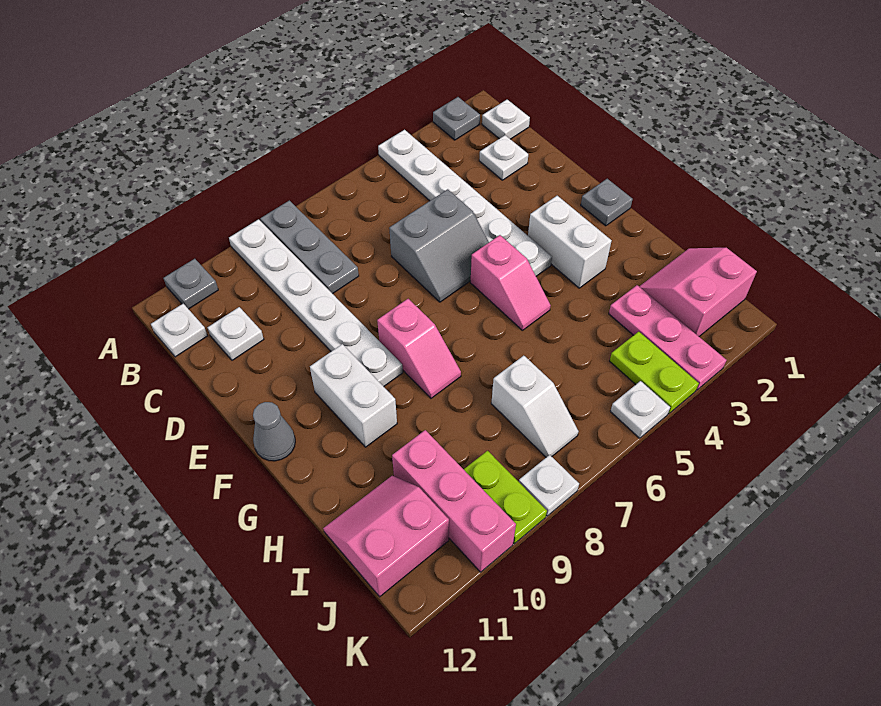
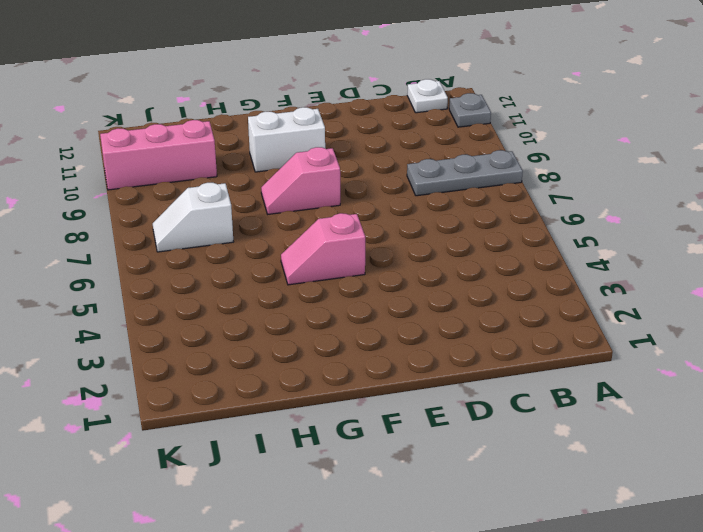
none -> grey 1x1 plate [433,97,480,140]
none -> white 1x6 plate [378,130,552,276]
none -> white 1x6 plate [229,219,403,386]

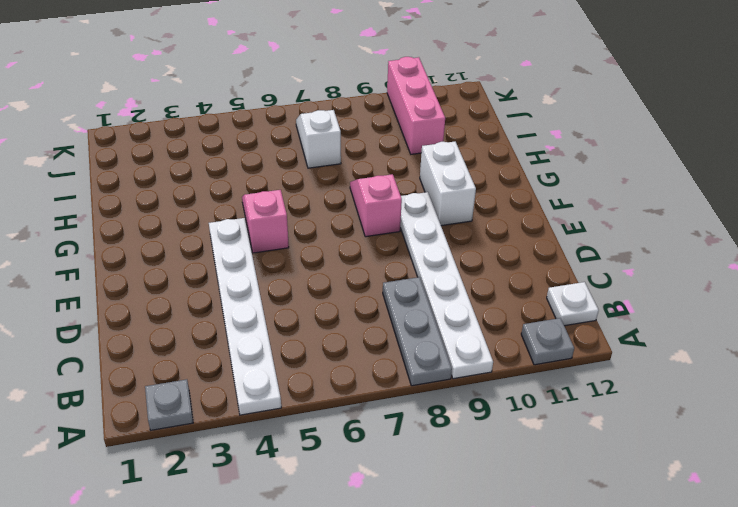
none -> white 1x1 plate [482,100,530,139]
none -> white 1x1 plate [479,135,528,180]
none -> white 1x1 plate [207,307,264,360]

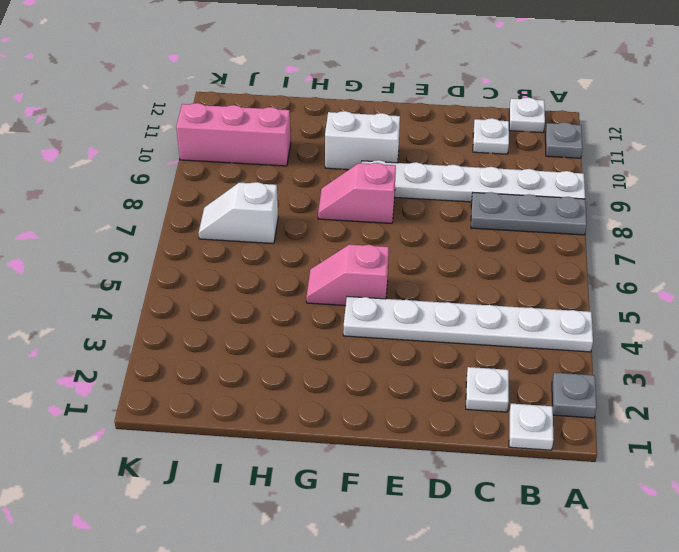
none -> grey 2x2 slope [389,189,489,302]
none -> grey 1x1 plate [581,179,633,226]
none -> white 1x2 brick [528,196,612,288]

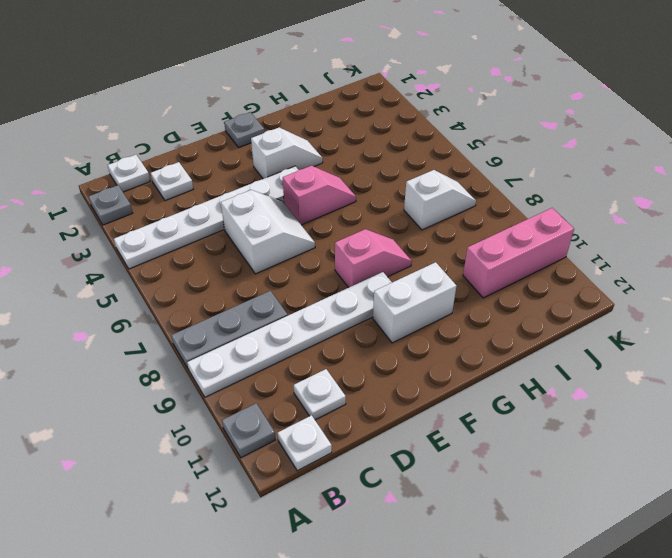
white 2x2 slope [221,190,315,274] -> grey 2x2 slope [389,189,489,302]
white 1x2 slope [251,127,323,179] -> white 1x2 brick [528,196,612,288]
none -> grey 1x1 cone [253,402,295,461]
none -> pink 2x2 slope [639,248,757,336]
none -> pink 1x3 plate [609,285,726,390]

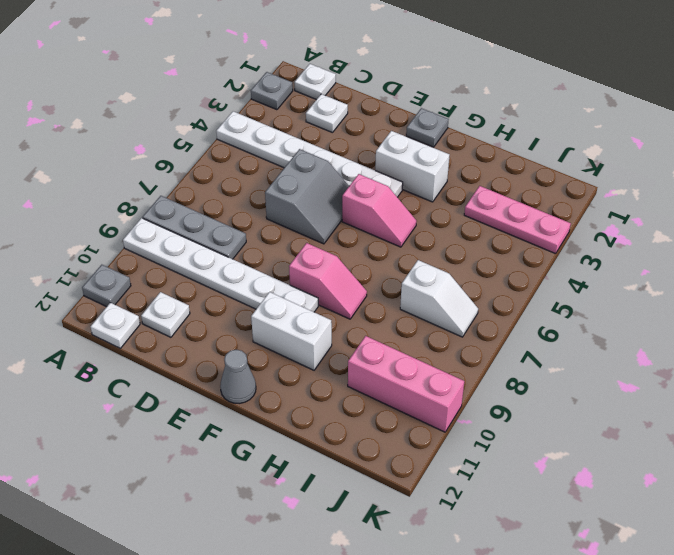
none -> pink 2x2 slope [639,248,757,336]
none -> pink 2x2 slope [323,476,449,597]
none -> lime 1x2 plate [610,332,699,414]

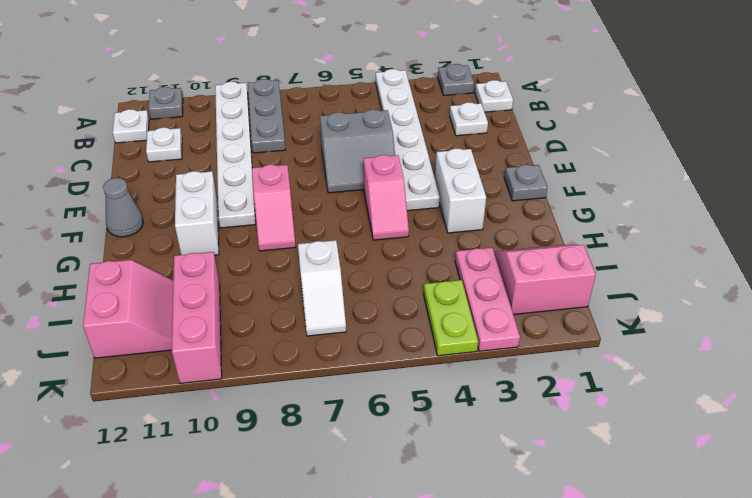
pink 2x2 slope [83,260,173,358] -> pink 2x2 slope turned to [323,476,449,597]
none -> lime 1x2 plate [464,451,547,544]
none -> white 1x1 plate [610,381,670,438]
none -> white 1x1 plate [519,455,579,516]

